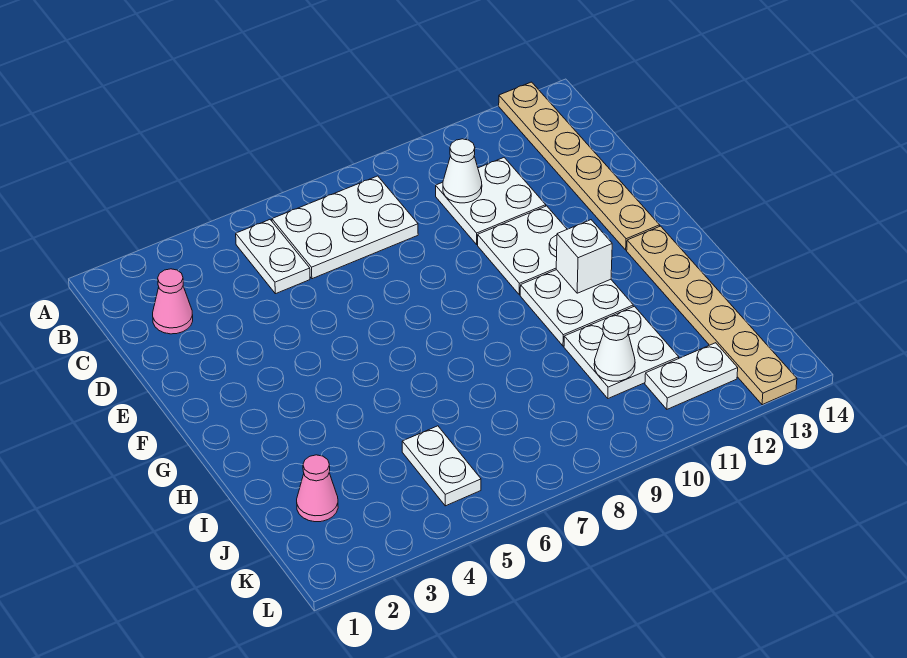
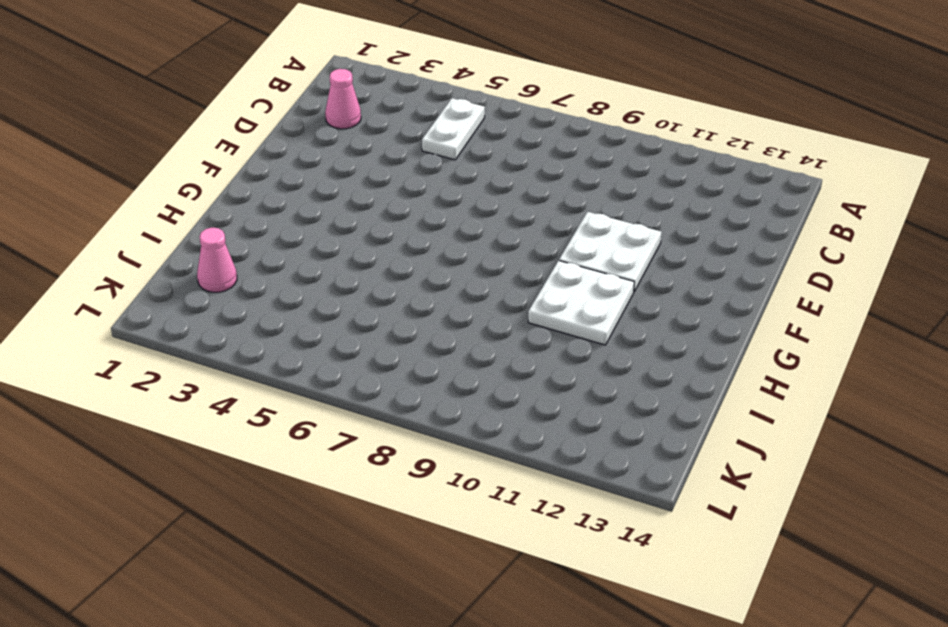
none -> tan 1x6 plate [499,82,660,250]
none -> white 2x3 plate [272,176,418,279]
none -> white 2x2 plate [436,158,546,244]

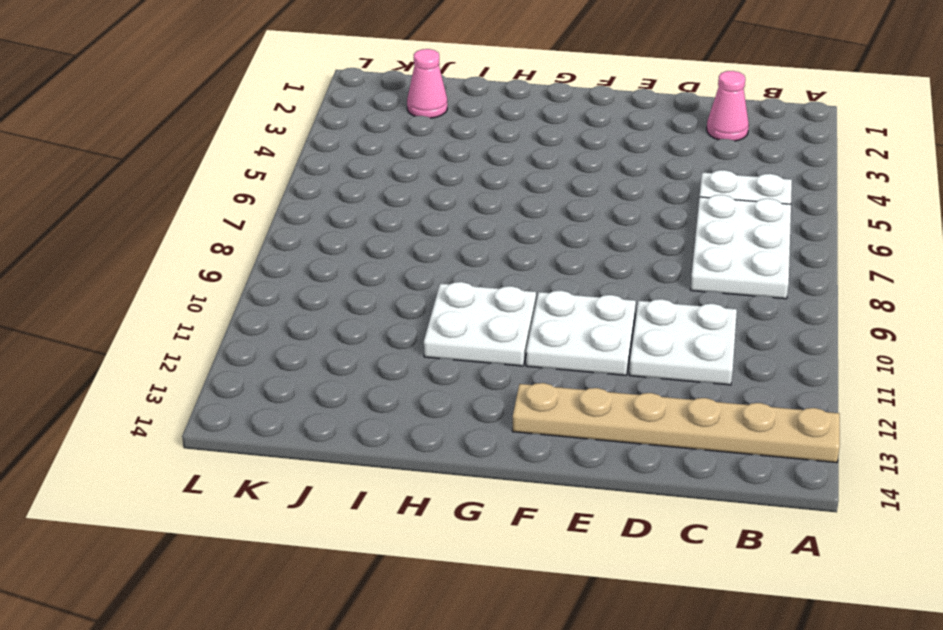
none -> tan 1x6 plate [627,226,797,405]
none -> white 2x2 plate [564,306,679,398]
none -> white 1x2 plate [402,426,481,506]

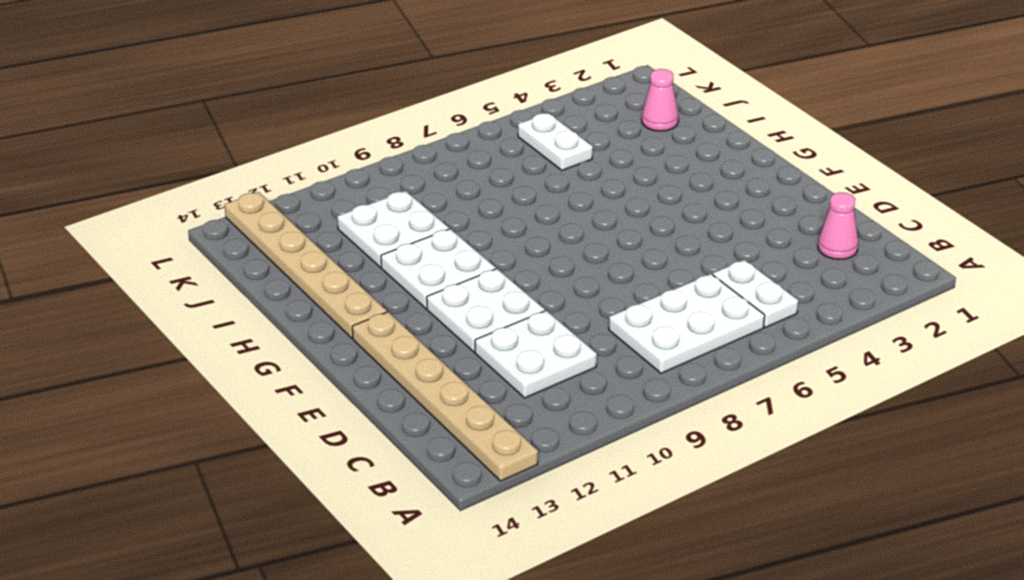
none -> white 1x2 plate [645,343,738,409]
none -> white 1x1 cone [443,139,482,203]
none -> white 1x1 brick [556,220,612,293]

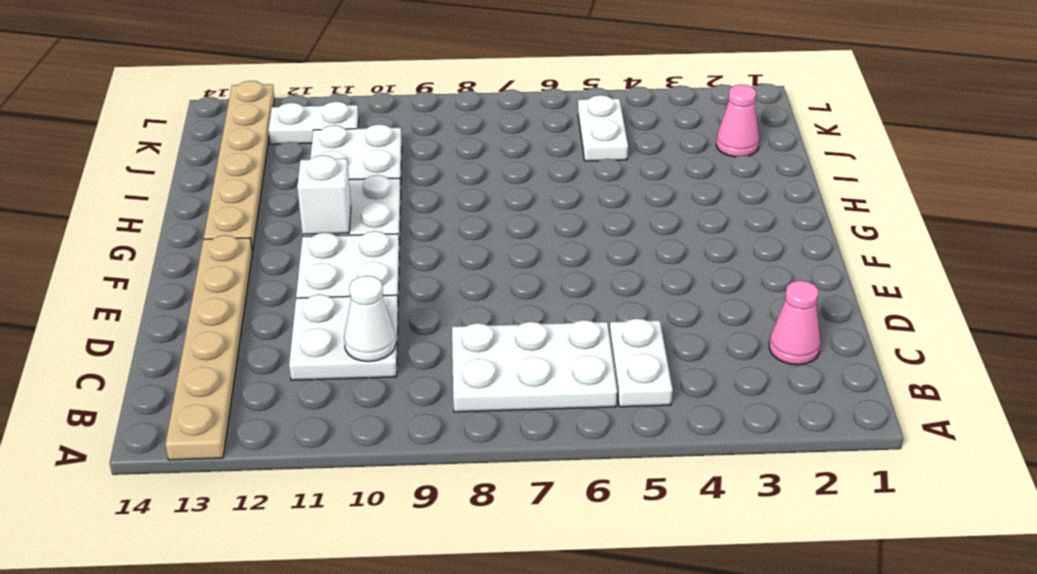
none -> white 1x1 cone [594,316,635,381]

